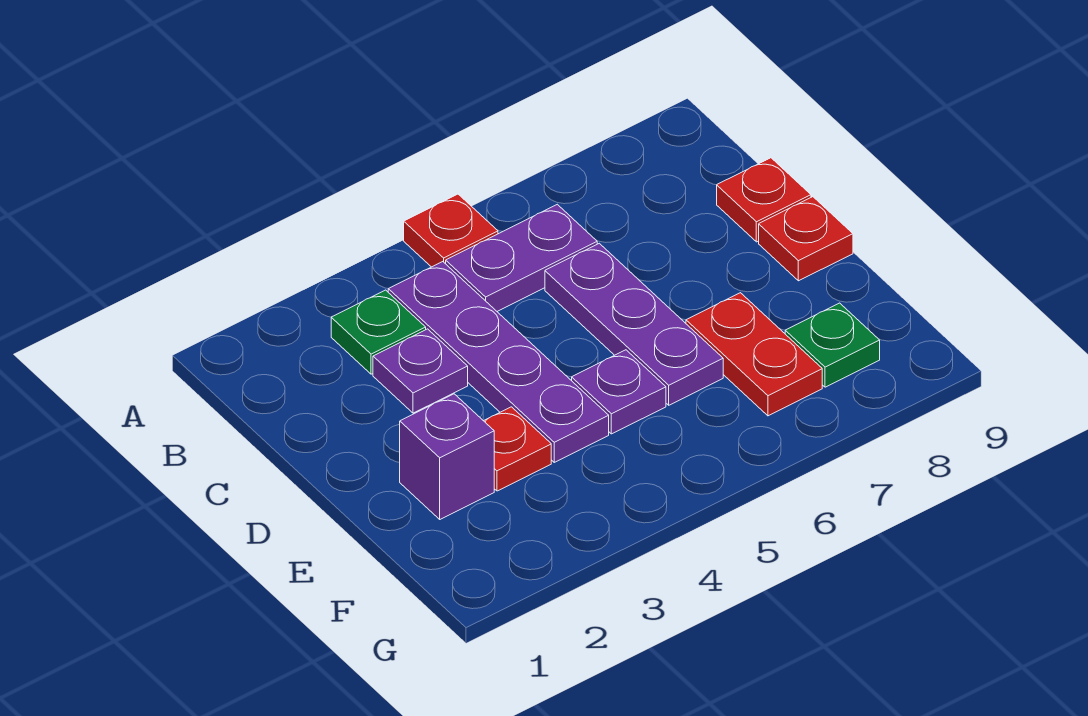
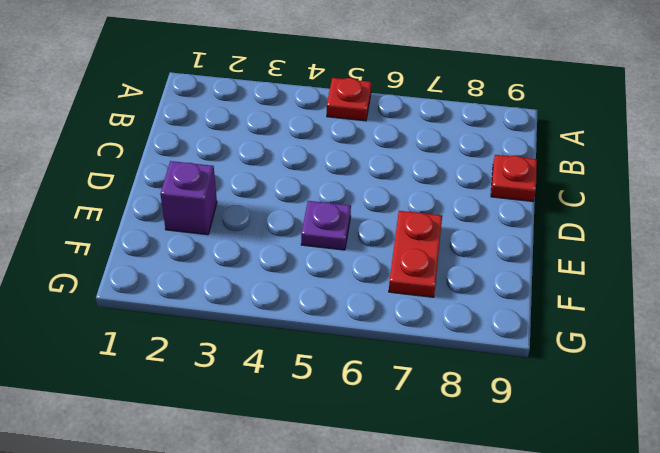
none -> green 1x1 plate [331,290,426,374]
none -> purple 1x4 plate [388,262,609,462]
none -> purple 1x2 plate [446,204,597,311]

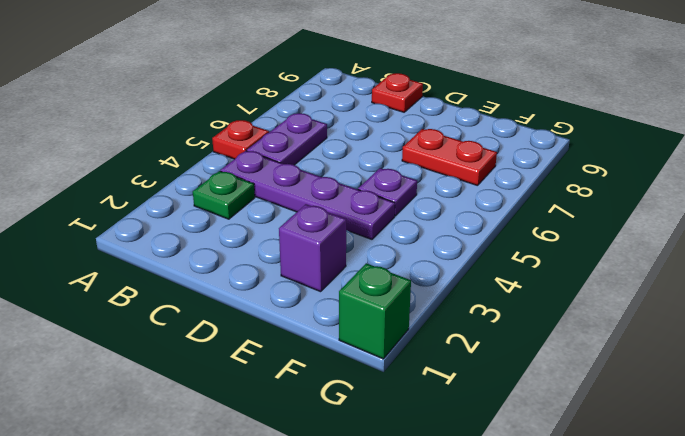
green 1x1 brick [339,263,411,359] -> none
none -> purple 1x1 plate [373,329,468,413]
none -> purple 1x3 plate [545,243,723,405]
none -> red 1x1 plate [759,197,853,281]

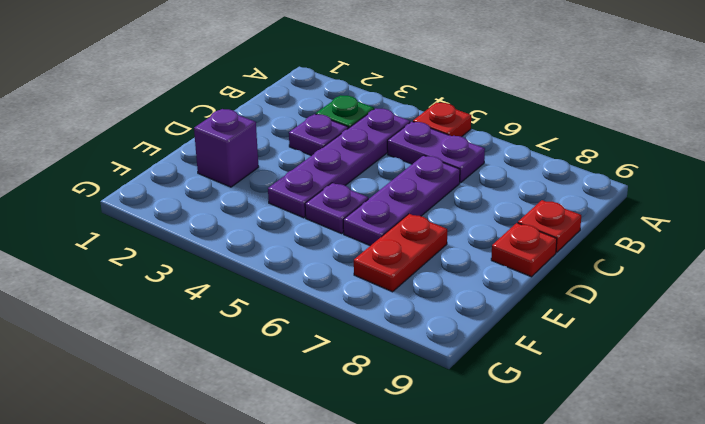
none -> red 1x1 plate [484,407,551,491]
none -> green 1x1 plate [785,303,880,387]

